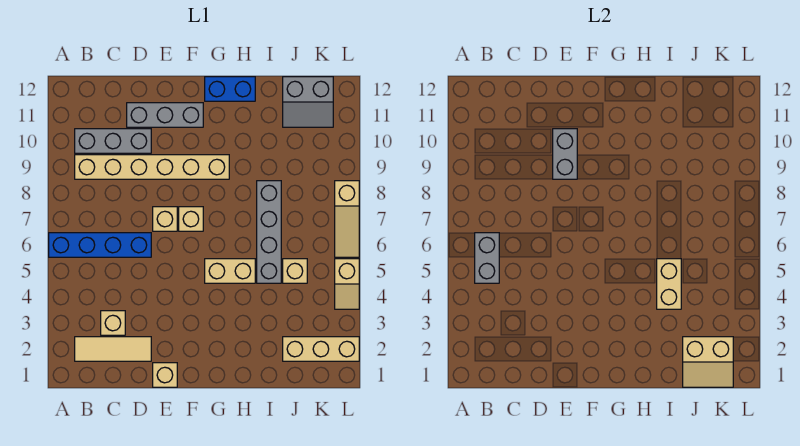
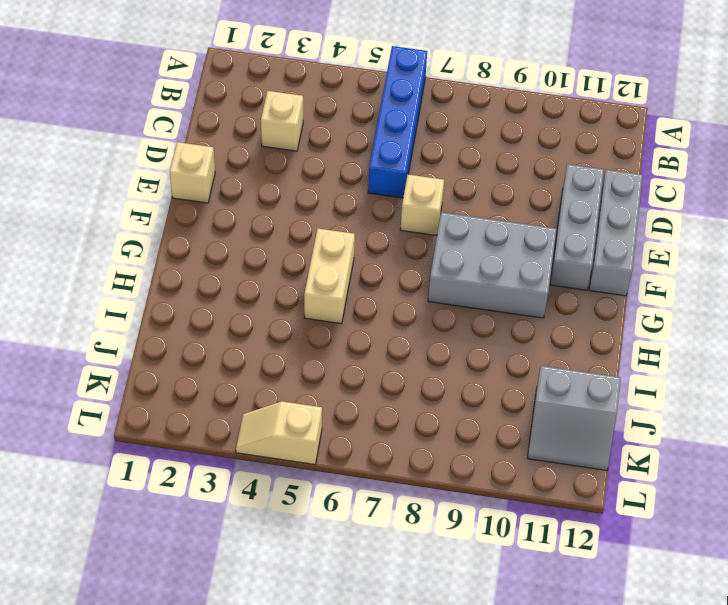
grey 1x3 brick [589,170,643,296] -> grey 1x3 brick moved to [75,129,151,153]
grey 2x3 brick [428,212,557,318] -> tan 1x6 brick [75,155,229,179]
grey 2x2 slope [527,366,621,470] -> grey 2x2 slope turned to [283,77,333,127]
none -> tan 1x3 tile [75,337,151,361]
none -> tan 1x1 brick [179,207,203,231]
none -> blue 1x2 brick [205,77,255,101]

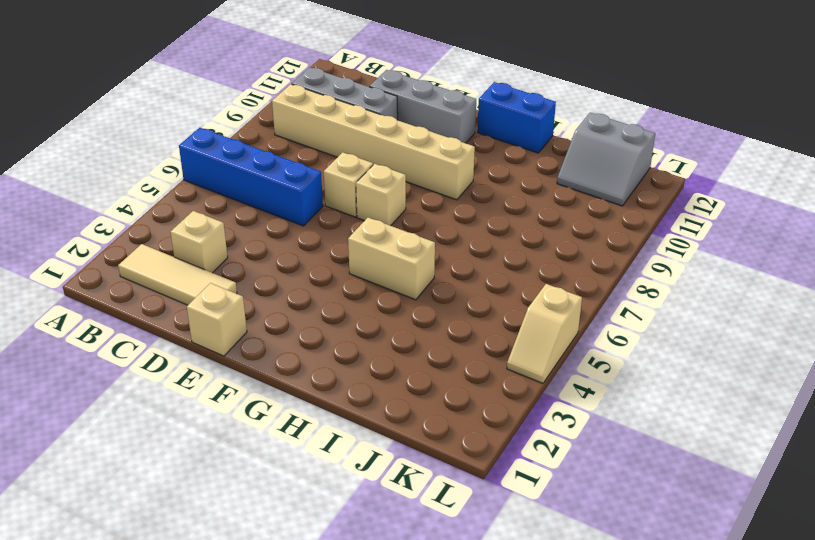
none -> grey 1x4 brick [257,181,281,283]
none -> tan 1x3 brick [283,337,359,361]
none -> tan 1x1 brick [283,259,307,283]

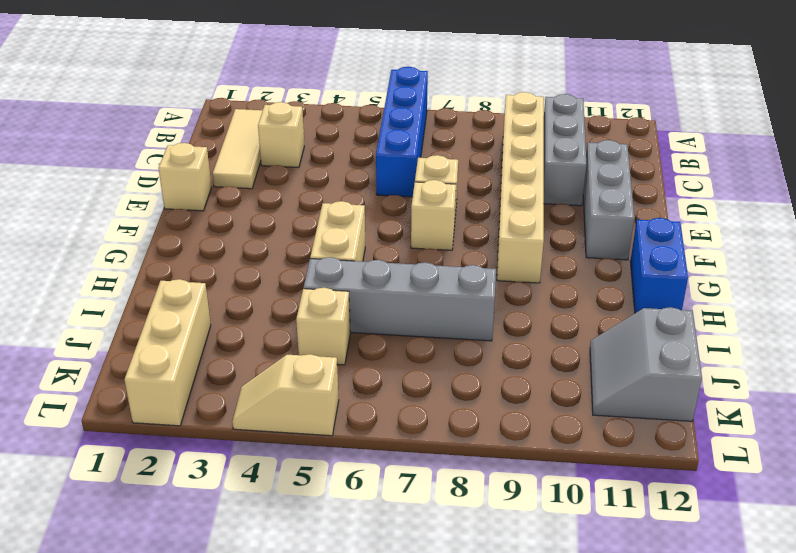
none -> tan 1x3 slope [335,181,359,257]
none -> grey 1x2 brick [475,233,499,283]
none -> grey 1x2 brick [553,129,577,179]

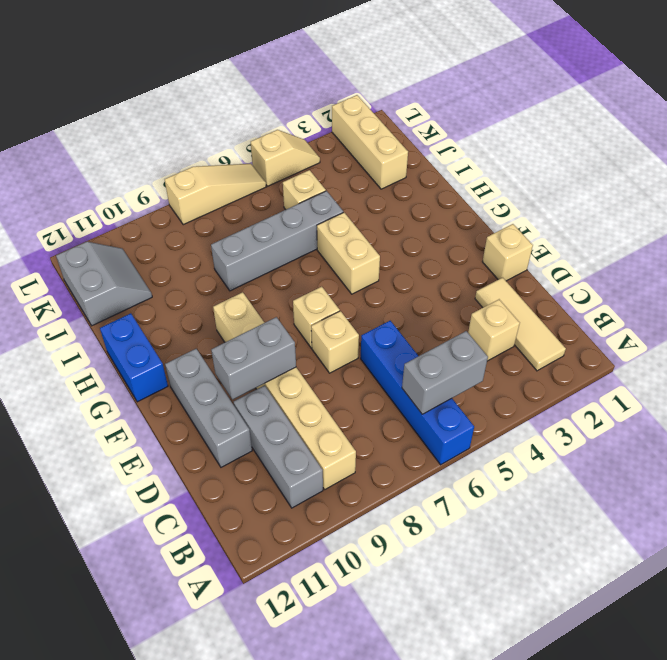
none -> tan 1x2 brick [657,259,681,309]
none -> tan 2x2 slope [683,337,733,387]

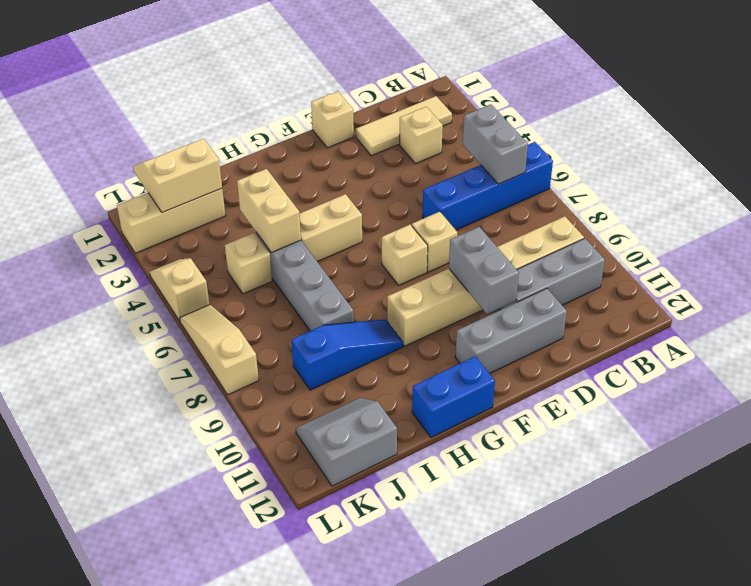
blue 1x3 slope [291,319,403,390] -> none

